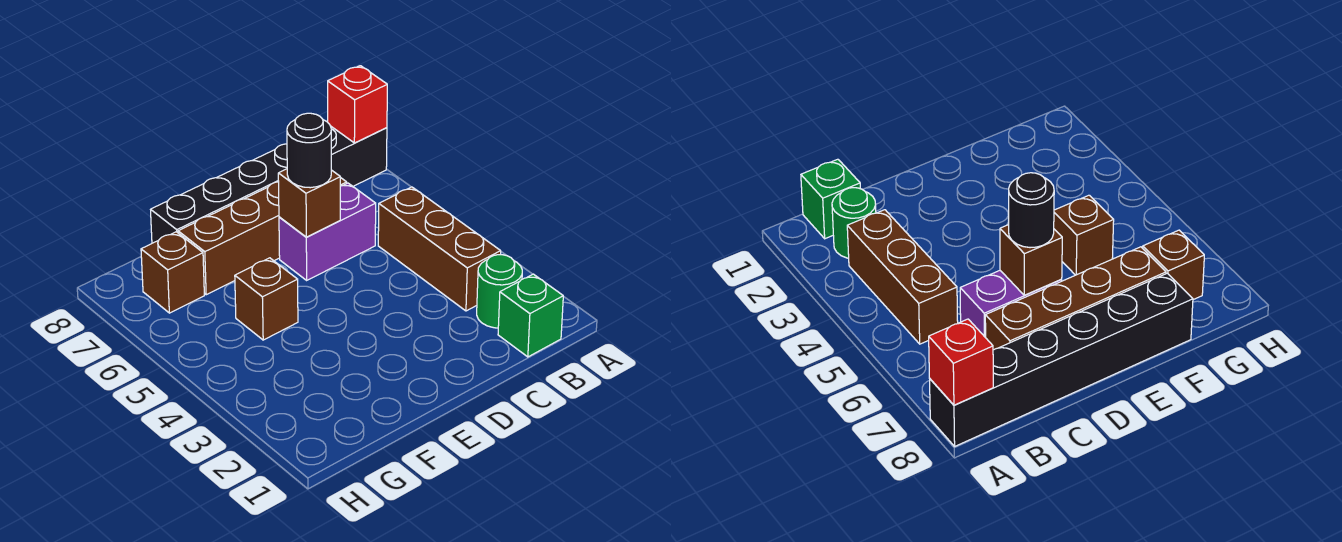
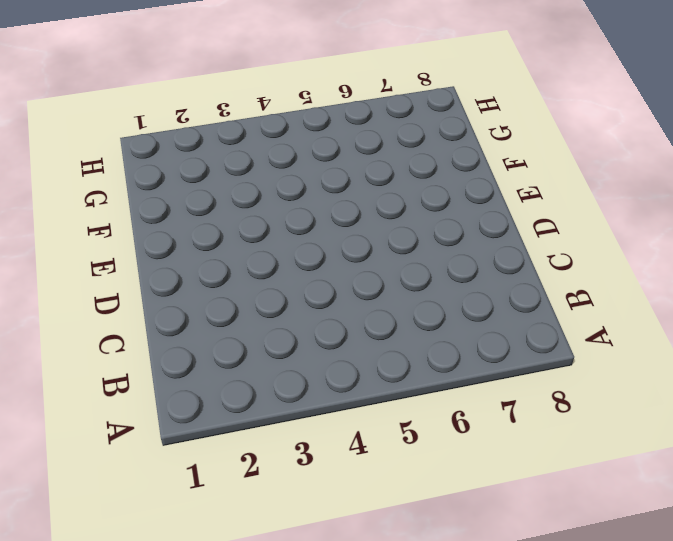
none -> black 1x6 brick [151,127,387,243]
none -> green 1x1 brick [498,274,563,357]

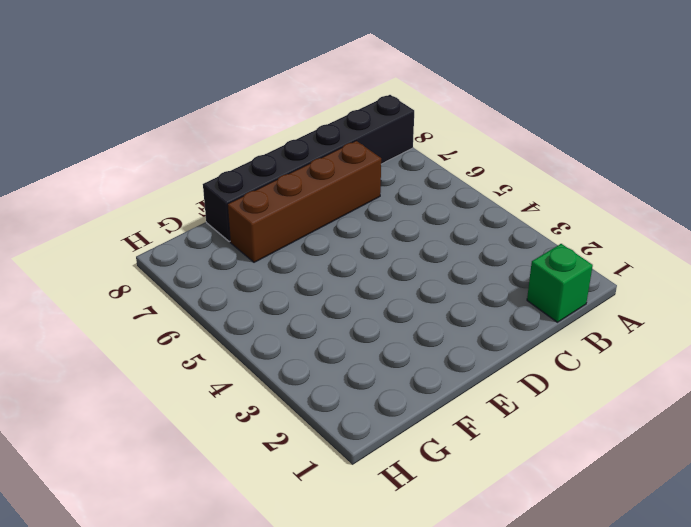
none -> green 1x1 round brick [477,255,522,328]
none -> brown 1x3 brick [378,187,501,311]

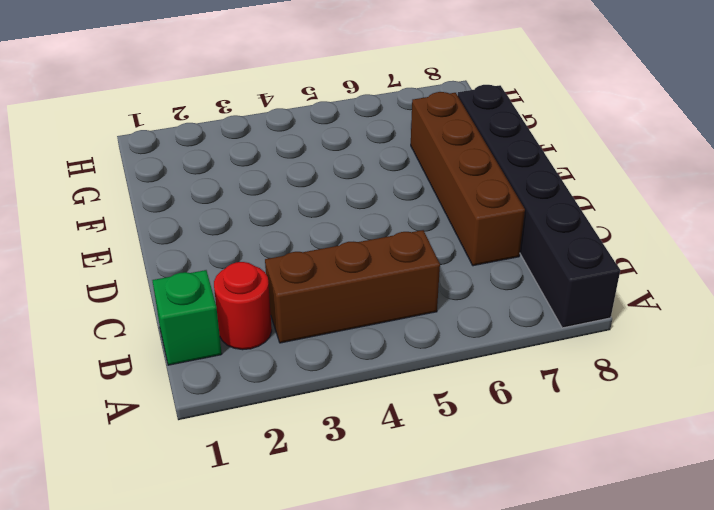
red 1x1 round brick [214,262,272,350] -> green 1x1 round brick [477,255,522,328]
none -> purple 1x2 brick [279,183,376,280]
none -> brown 1x1 brick [235,258,298,340]

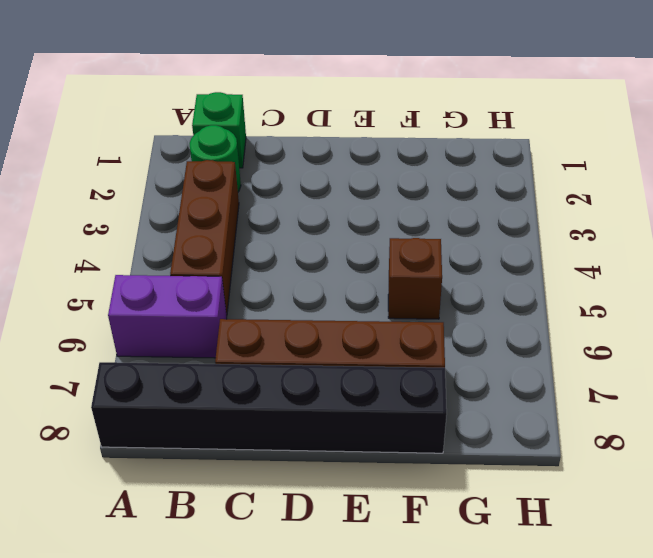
purple 1x2 brick [108,275,227,358] -> purple 1x2 brick moved to [279,183,376,280]
none -> brown 1x1 brick [141,232,204,313]
none -> red 1x1 brick [328,66,387,143]

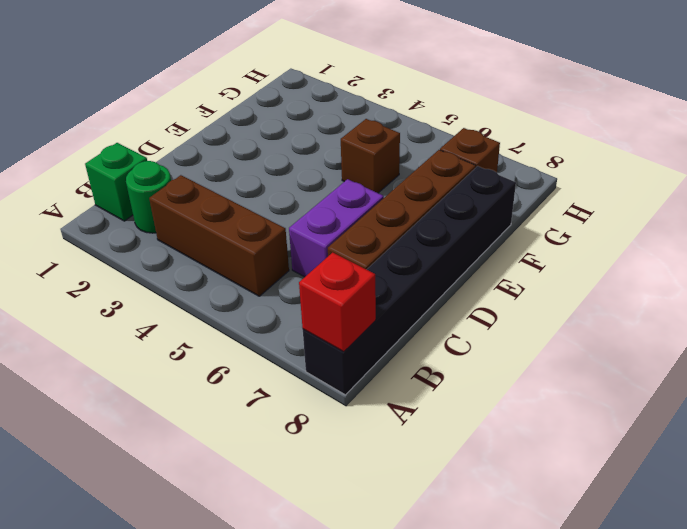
none -> brown 1x1 brick [278,169,340,237]
none -> black 1x1 round brick [287,113,331,188]

